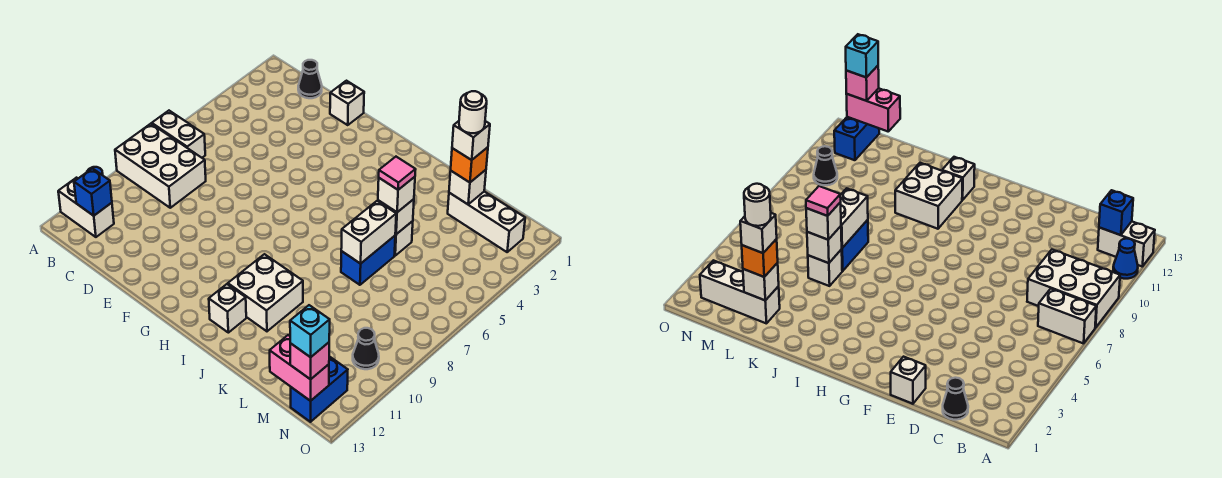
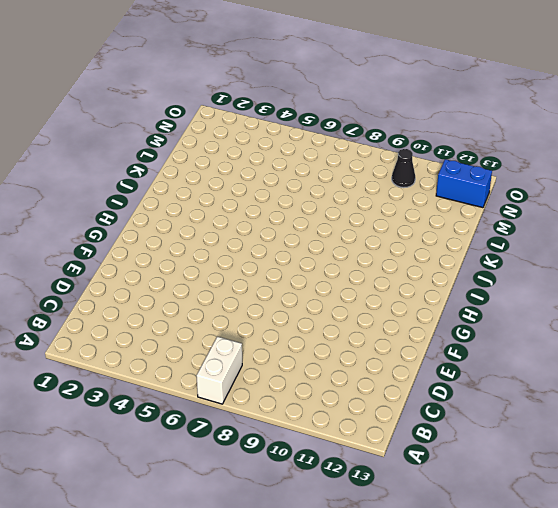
none -> white 2x3 brick [115,124,206,208]
none -> blue 1x1 cone [1113,238,1138,279]
none -> white 1x2 brick [58,178,114,237]

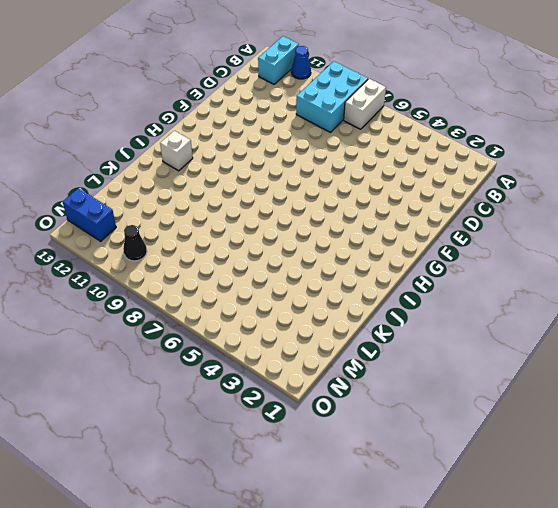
cyan 2x3 brick [296,61,368,132] -> white 2x3 brick [115,124,206,208]
cyan 1x2 brick [258,36,299,84] -> white 1x2 brick [58,178,114,237]
none -> black 1x1 cone [298,60,322,98]
none -> white 1x1 brick [330,81,364,125]
none -> white 2x2 brick [228,254,303,331]

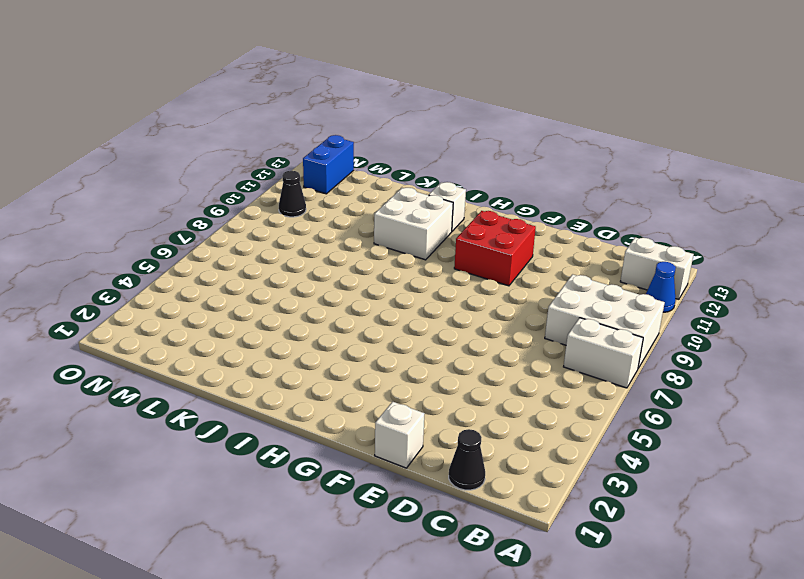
red 2x2 brick [454,211,536,286] -> none
none -> white 1x1 brick [395,221,413,256]
none -> blue 1x2 brick [341,236,395,285]
none -> white 1x3 brick [448,192,525,252]

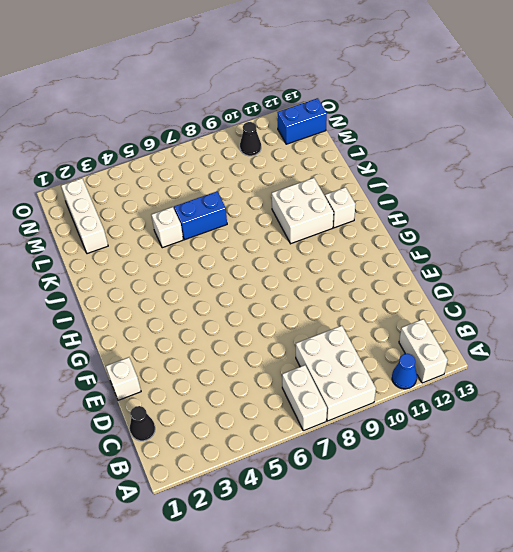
none -> blue 1x1 brick [74,168,112,216]
none -> white 1x1 brick [378,199,414,234]
none -> white 1x2 brick [341,201,396,264]

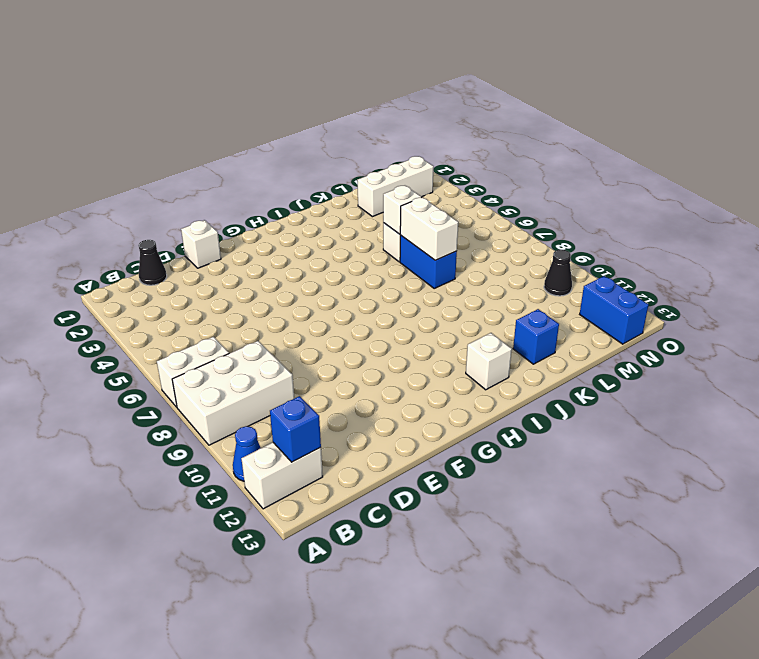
blue 1x1 brick [513,309,559,364] -> none
none -> white 2x2 brick [228,254,303,331]
none -> white 1x1 brick [449,170,486,204]
none -> pink 1x2 brick [270,335,329,401]

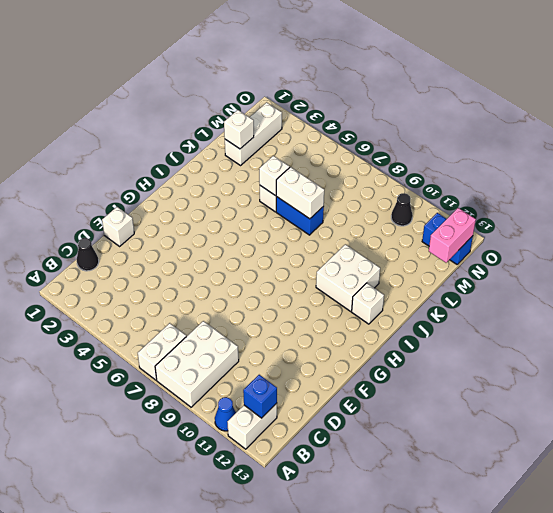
none -> white 1x1 brick [378,177,415,212]
none -> orange 1x1 brick [451,147,488,182]
none -> pink 1x1 brick [290,342,329,379]

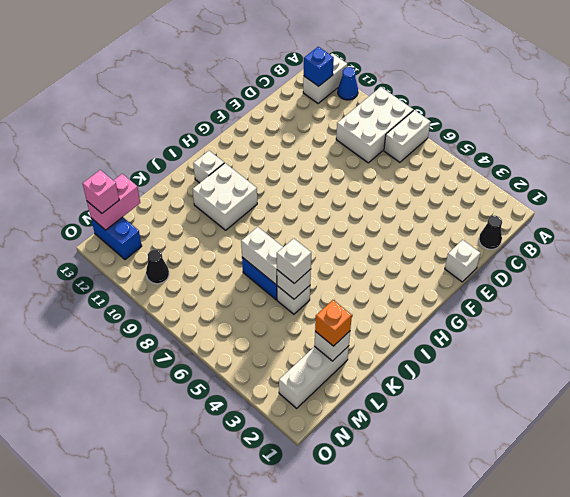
none -> pink 1x1 tile [379,157,416,190]
none -> white 1x1 brick [452,121,490,160]
none -> cyan 1x1 brick [290,305,330,357]

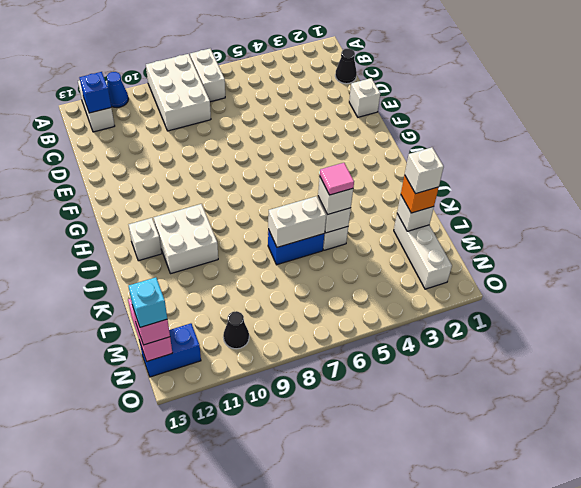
none -> white 1x1 round brick [459,91,487,133]

